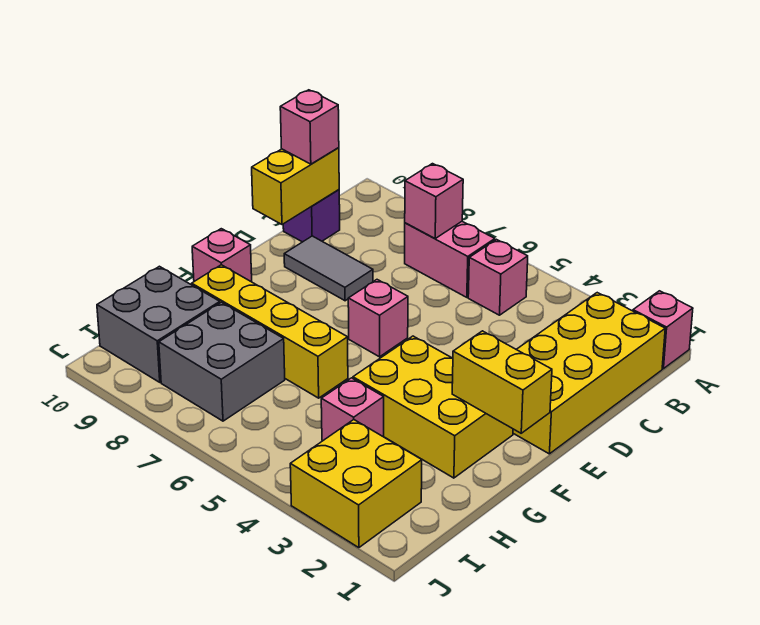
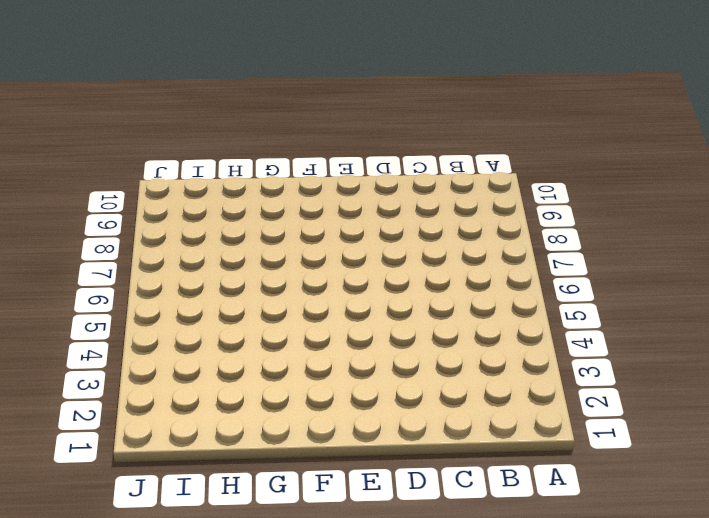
none -> pink 1x1 brick [633,291,693,369]
none -> yellow 2x4 brick [513,293,665,454]
none -> pink 1x1 brick [468,239,528,315]

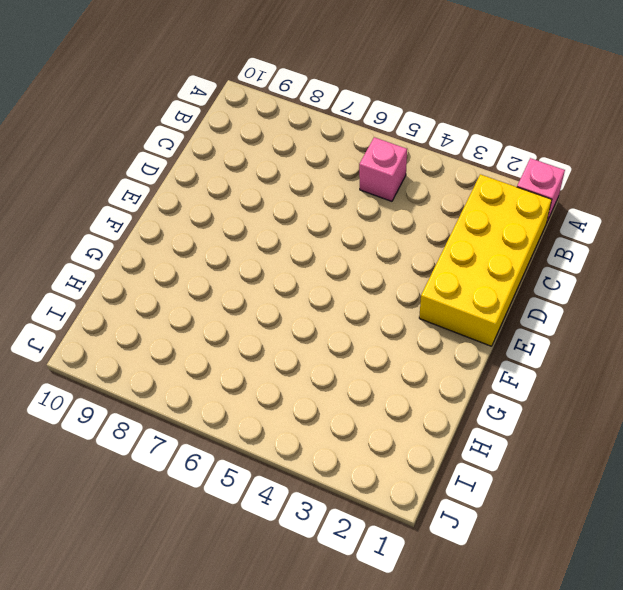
none -> pink 1x2 brick [405,222,495,297]
none -> purple 1x1 brick [283,190,340,242]
none -> grey 1x2 tile [284,236,373,301]

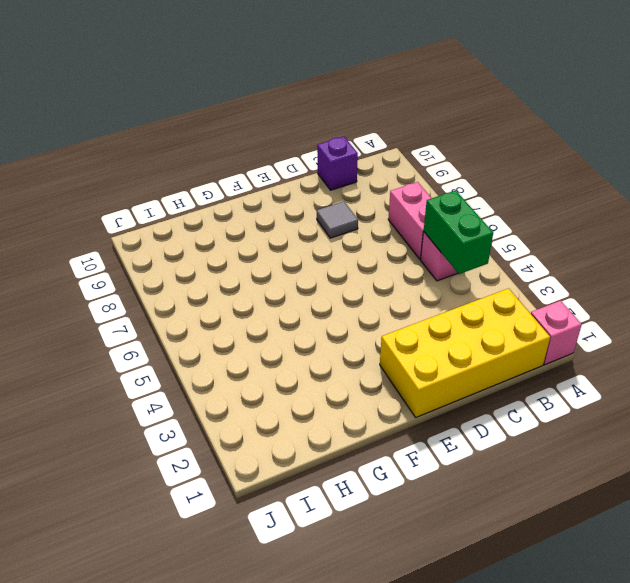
green 1x2 brick [424,190,493,274] -> none
grey 1x1 tile [317,201,358,238] -> grey 1x2 tile [284,236,373,301]
none -> pink 1x1 brick [348,280,408,357]
none -> yellow 2x3 brick [353,336,513,478]
none -> pink 1x1 brick [192,229,252,282]

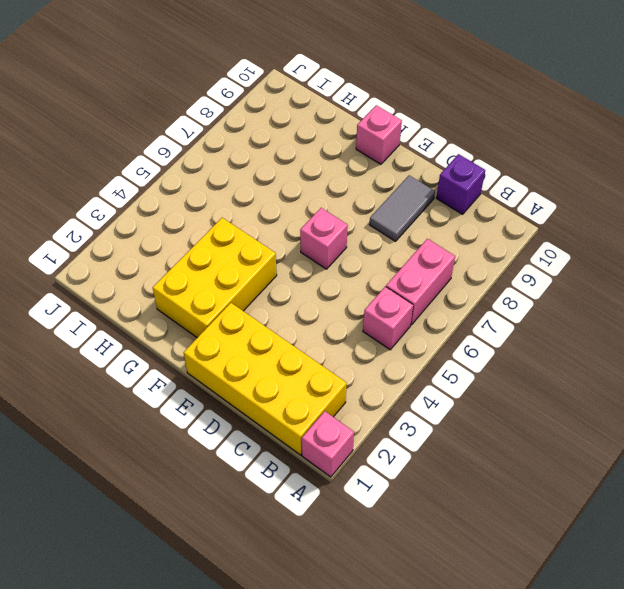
none -> yellow 1x4 brick [192,265,348,398]
none -> pink 1x1 brick [321,378,384,441]
none -> grey 2x2 brick [159,302,285,421]

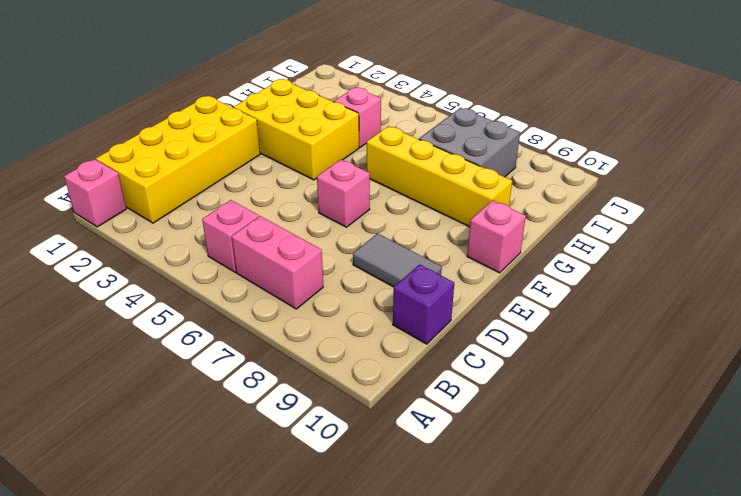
none -> grey 2x2 brick [97,266,220,382]
none -> yellow 2x2 brick [290,420,422,548]
none -> pink 1x1 brick [405,164,463,239]

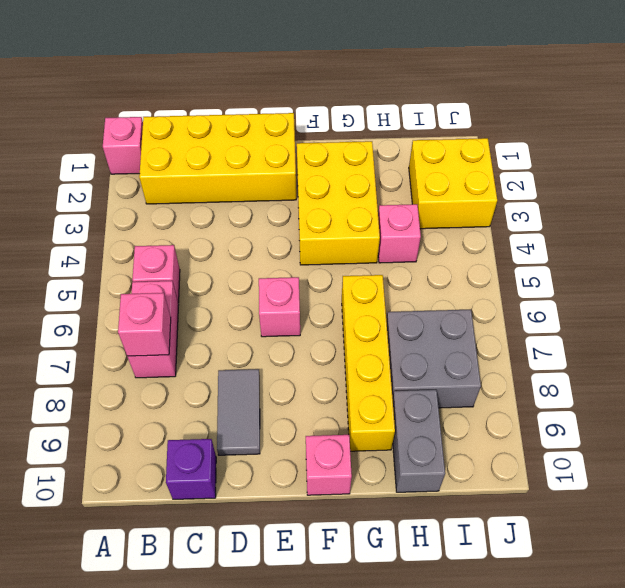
grey 1x2 brick [393,390,445,492] -> grey 2x2 brick [97,266,220,382]
none -> yellow 1x2 brick [252,148,339,224]
none -> yellow 1x2 brick [452,331,552,433]
none -> pink 1x1 brick [280,90,339,164]

